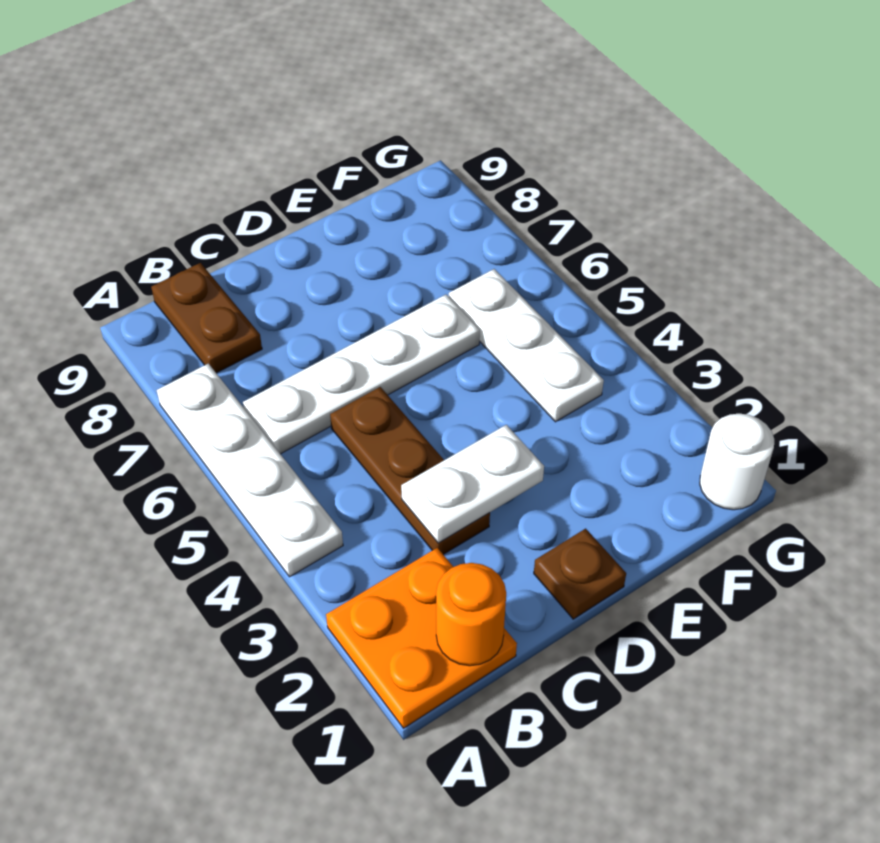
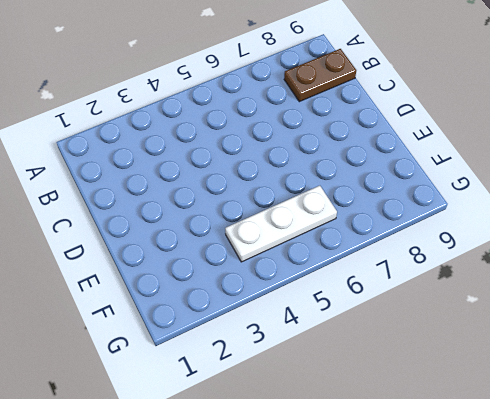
none -> orange 2x2 plate [326,548,517,728]
none -> white 1x4 plate [157,364,343,577]

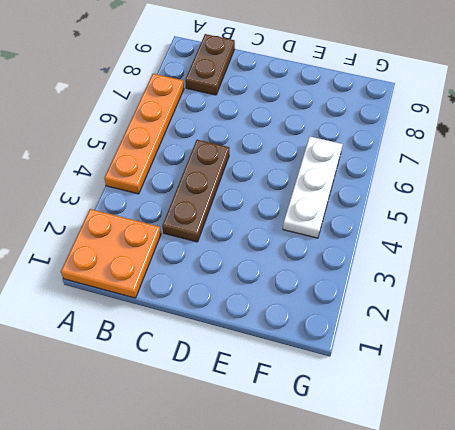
orange 1x4 plate [104,74,184,194] -> white 1x4 plate [157,364,343,577]
none -> white 1x4 plate [243,295,480,454]
none -> brown 1x1 plate [534,529,626,619]

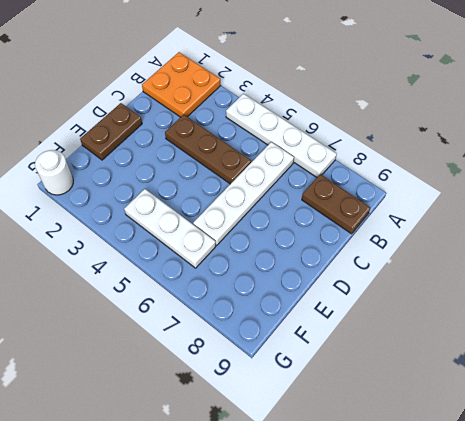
brown 1x2 plate [80,103,142,160] -> brown 1x1 plate [534,529,626,619]
none -> orange 1x1 round brick [436,563,506,666]
none -> white 1x2 plate [401,425,544,543]

